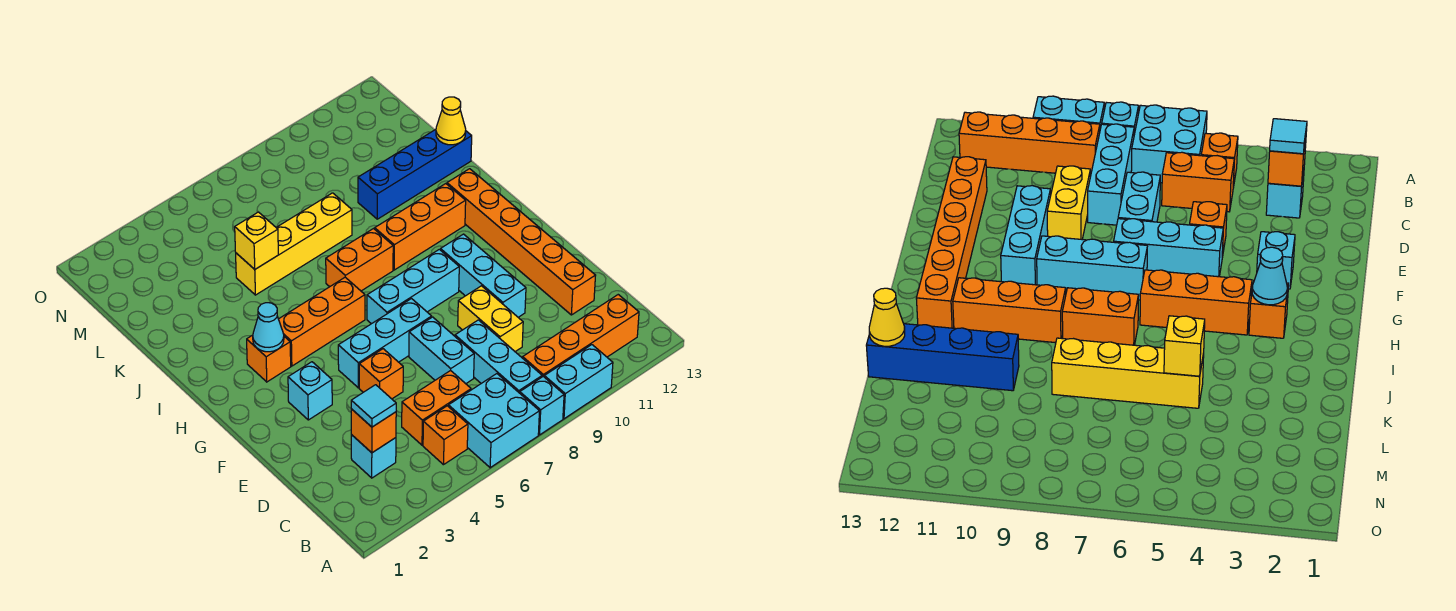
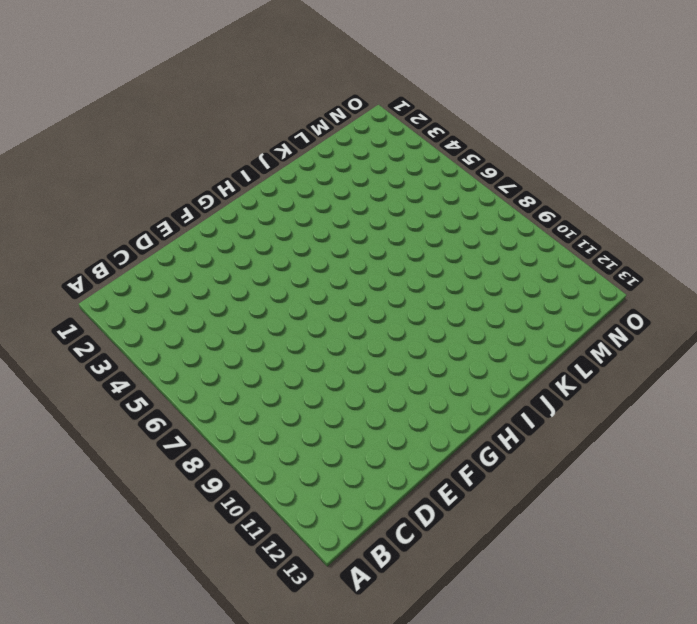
none -> cyan 2x2 brick [448,374,539,468]
none -> cyan 1x1 brick [520,377,564,435]
none -> cyan 1x2 brick [544,345,613,419]

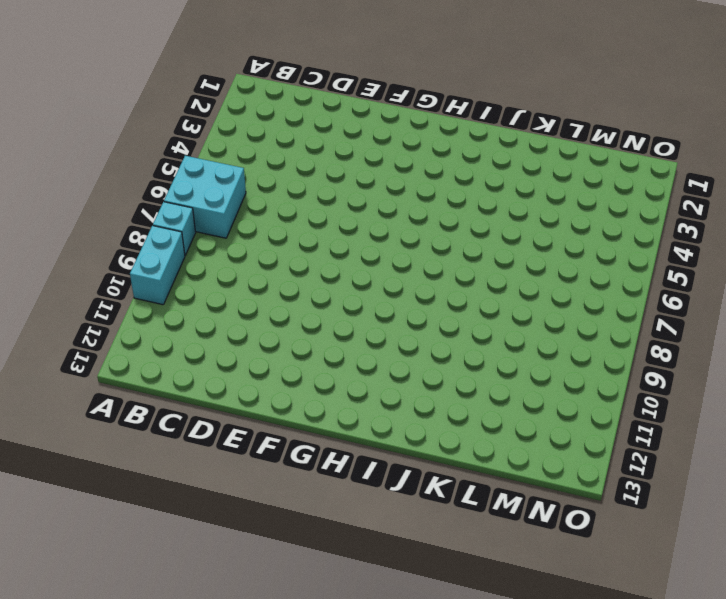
none -> orange 1x1 brick [423,406,468,465]
none -> cyan 1x3 brick [455,320,542,393]
none -> orange 1x4 brick [523,295,639,377]

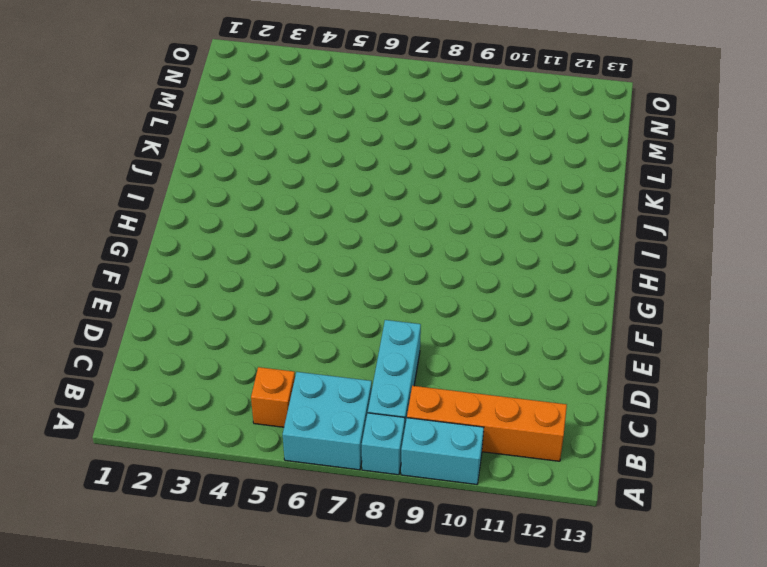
none -> cyan 1x1 brick [351,435,396,478]
none -> orange 1x2 brick [402,370,471,445]
none -> cyan 1x2 brick [409,317,474,384]

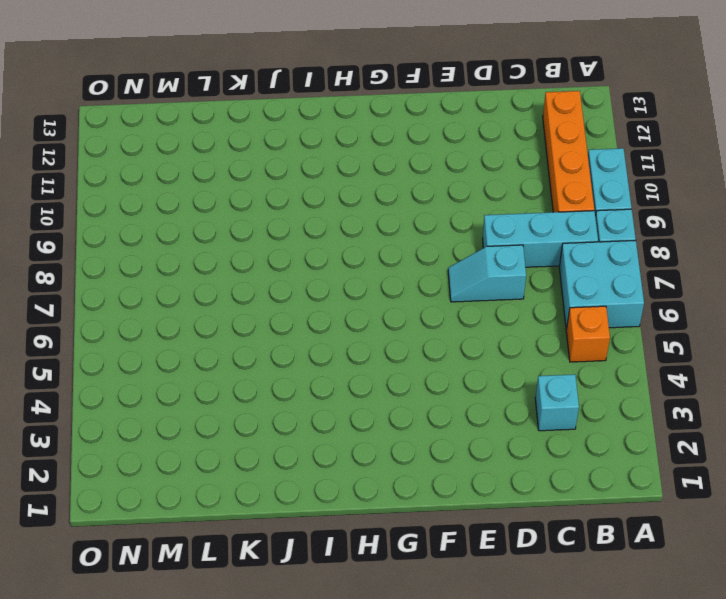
cyan 1x2 slope [448,245,526,302] -> cyan 1x2 brick [409,317,474,384]
none -> orange 1x2 brick [402,370,471,445]
none -> yellow 1x2 brick [458,286,523,352]
none -> orange 1x6 brick [447,169,596,315]

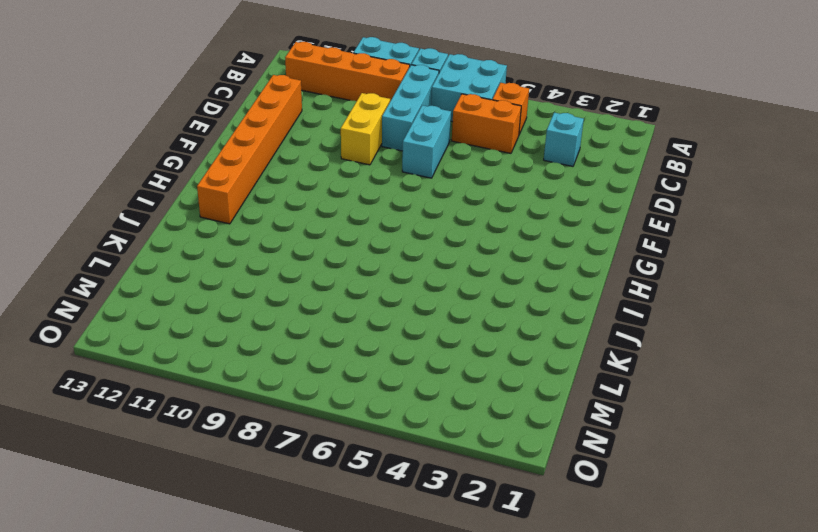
none -> orange 1x1 brick [359,349,403,399]
none -> cyan 1x3 brick [440,234,526,317]
none -> cyan 1x1 brick [288,362,332,420]

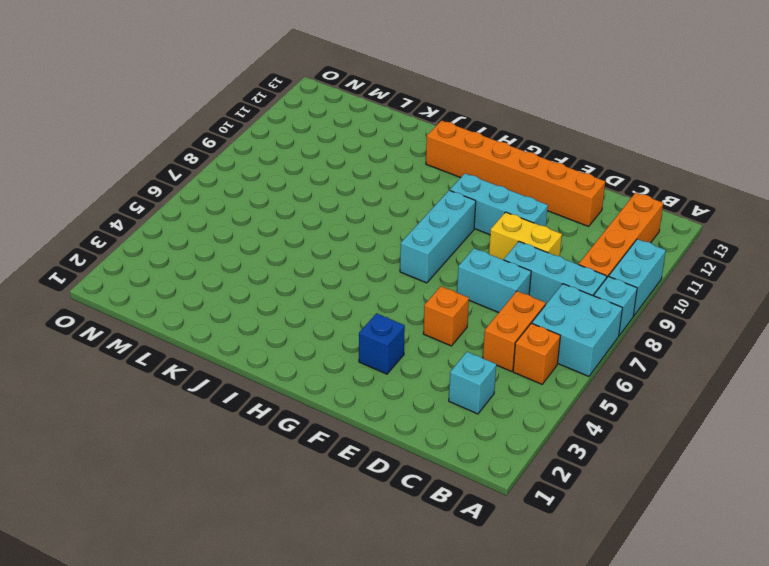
blue 1x1 brick [359,313,405,374] -> cyan 1x1 brick [288,362,332,420]
none -> cyan 1x3 brick [338,299,432,388]
none -> orange 1x1 brick [247,335,291,382]
none -> orange 1x3 brick [279,277,365,366]

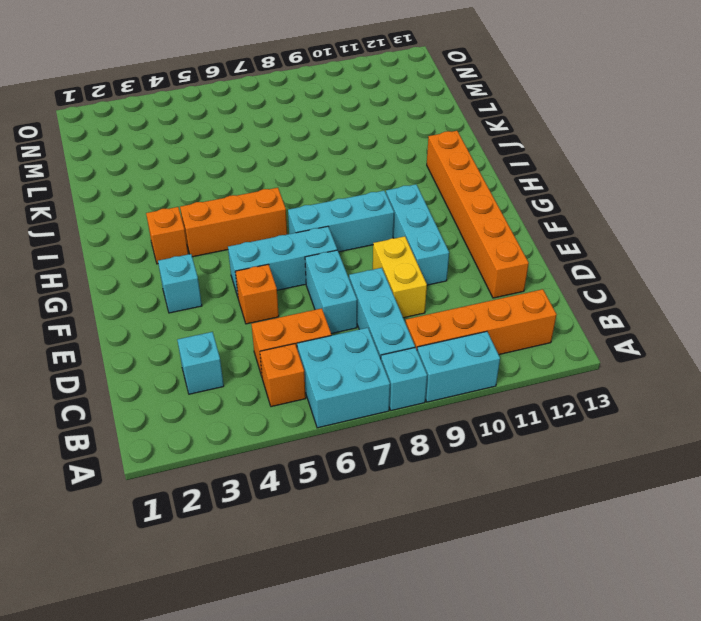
none -> orange 1x2 brick [326,229,393,291]
none -> orange 1x3 brick [375,184,466,270]
none -> yellow 1x4 brick [236,193,352,295]

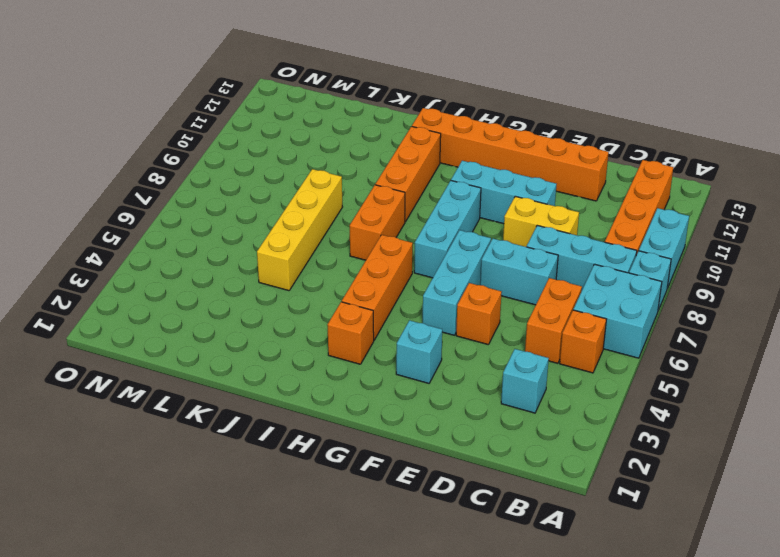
none -> blue 1x4 brick [358,130,472,219]
none -> orange 1x1 brick [351,409,396,453]
none -> cyan 1x1 cone [253,303,284,352]

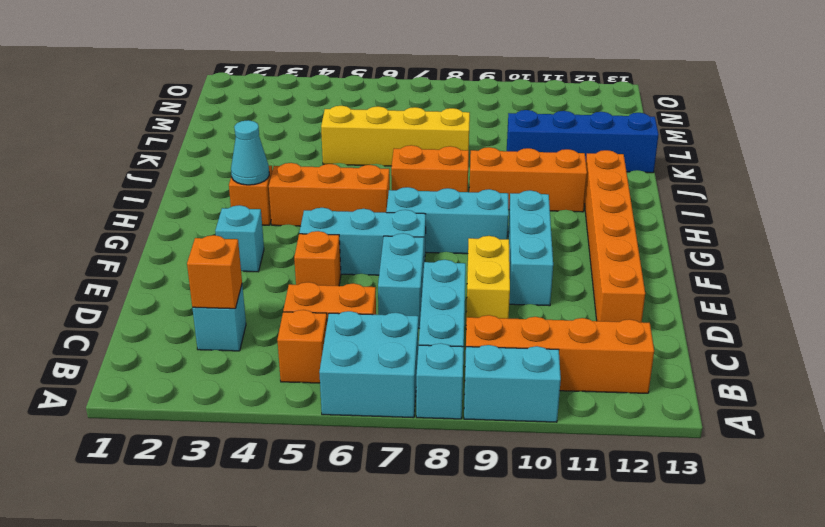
none -> yellow 1x1 brick [235,212,278,269]
none -> yellow 1x1 cone [436,97,466,145]
none -> cyan 1x1 tile [351,385,396,427]

